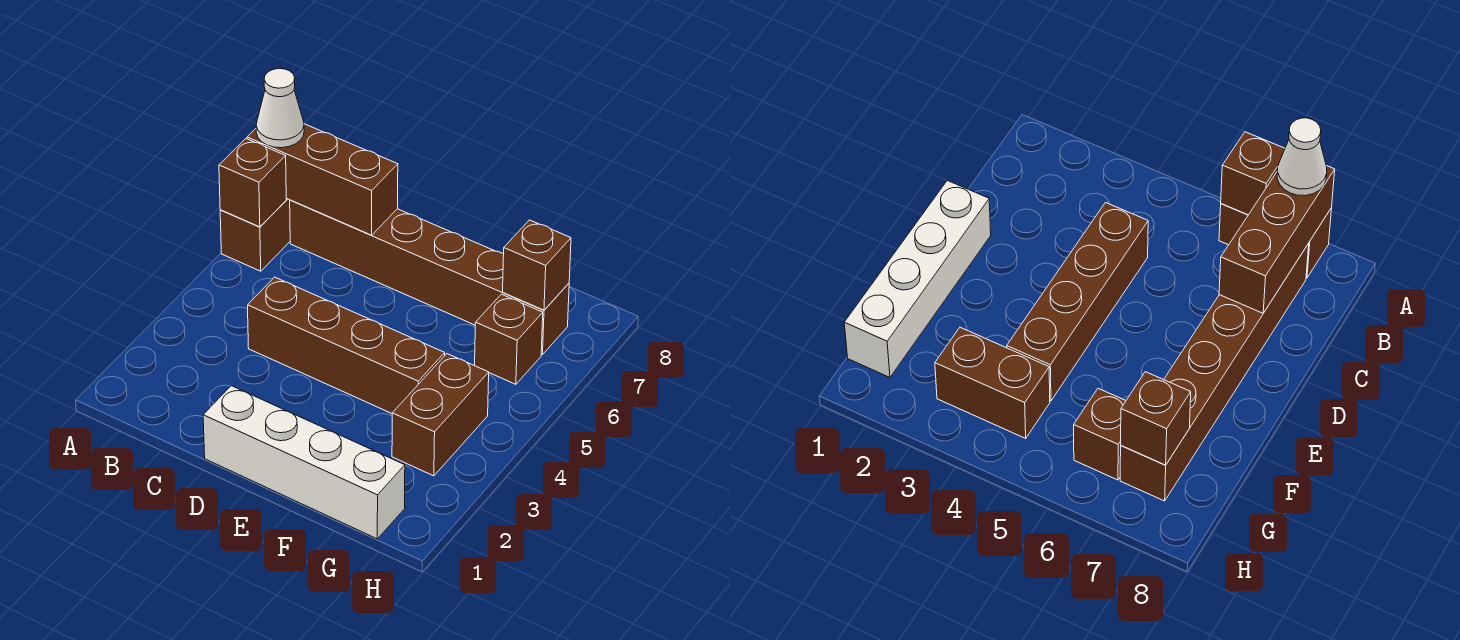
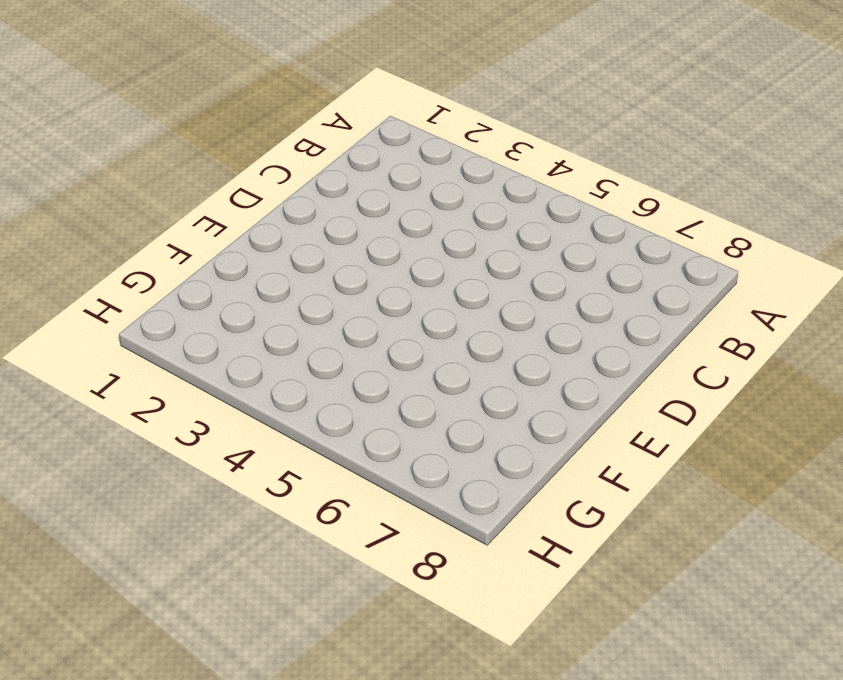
none -> brown 1x2 brick [220,198,290,271]
none -> brown 1x6 brick [290,200,569,355]

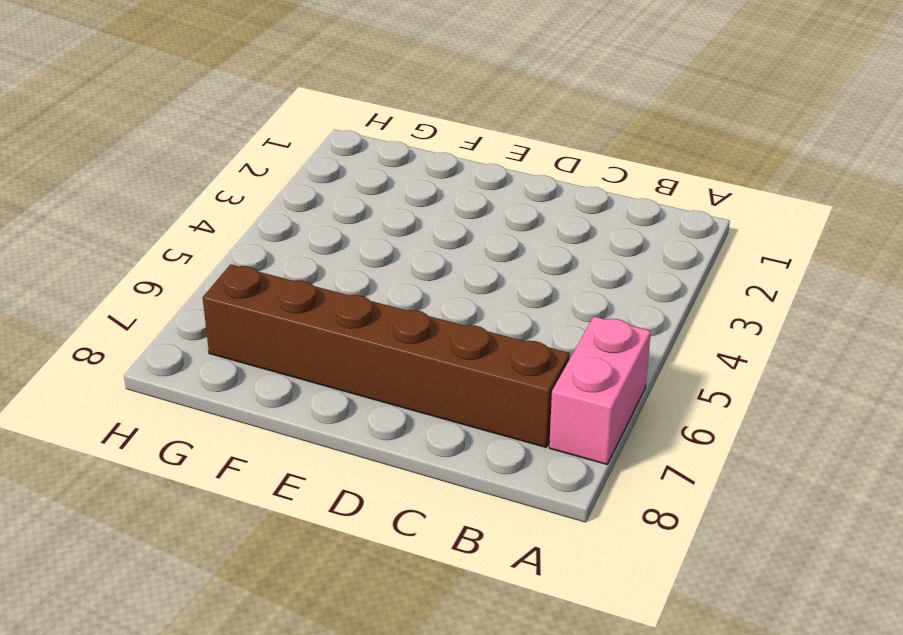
pink 1x2 brick [549,316,651,464] -> brown 1x2 brick [220,198,290,271]
none -> brown 1x4 brick [248,277,445,413]
none -> white 1x4 brick [203,386,405,539]

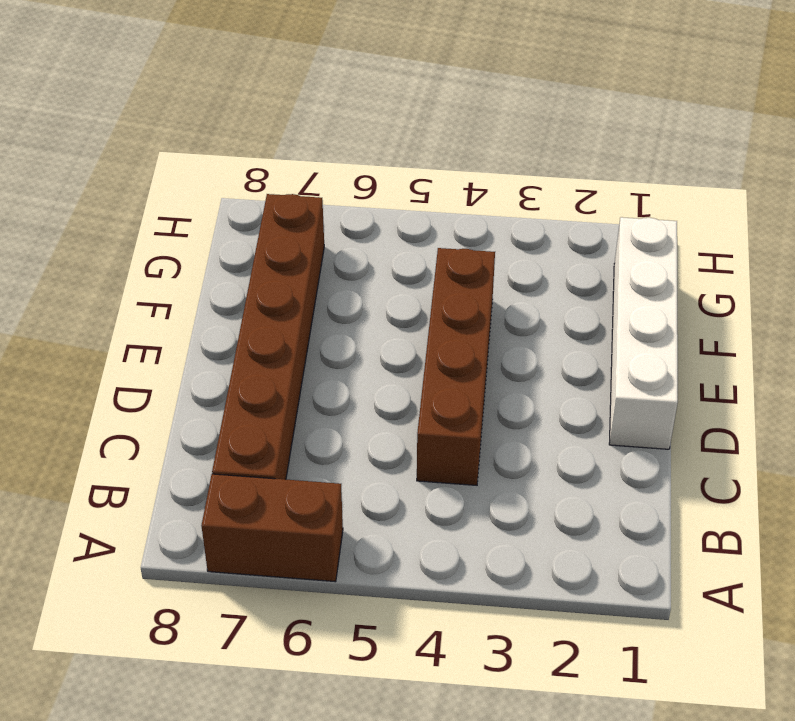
none -> brown 1x2 brick [392,354,489,476]
none -> brown 1x1 brick [475,294,543,384]

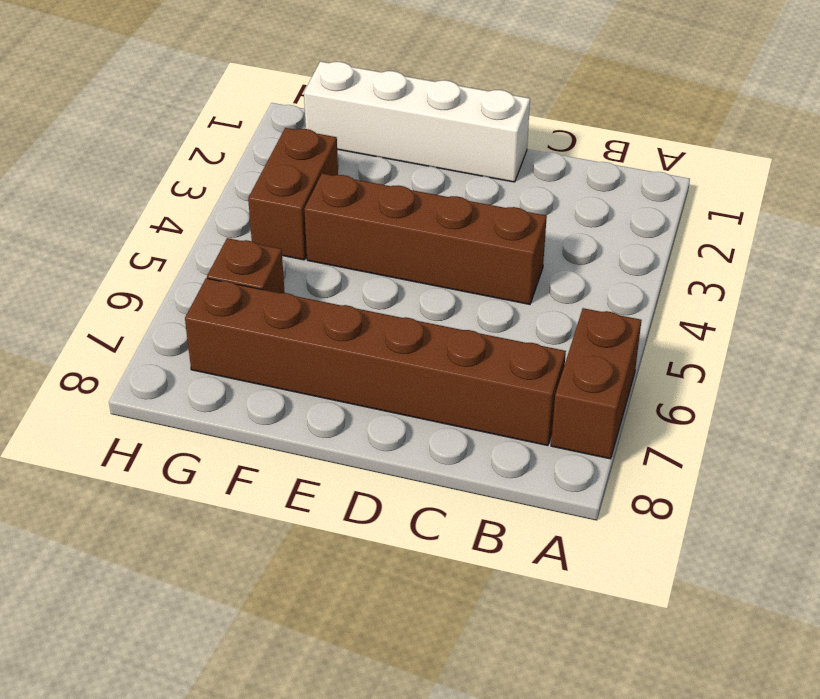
none -> brown 1x1 brick [219,139,286,227]
none -> brown 1x3 brick [247,124,398,235]

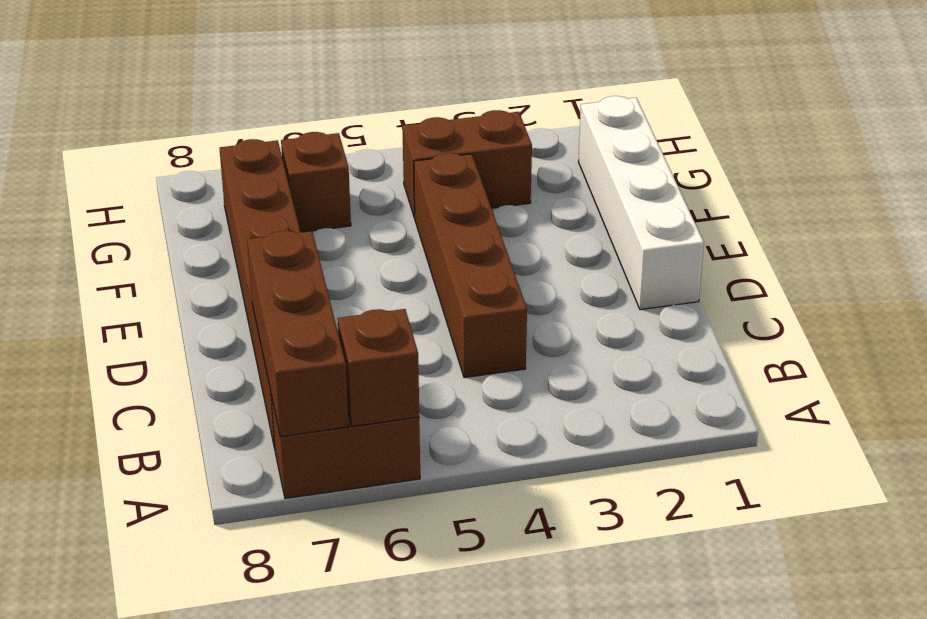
none -> brown 1x1 brick [503,220,571,310]
none -> white 1x1 cone [256,69,304,148]

